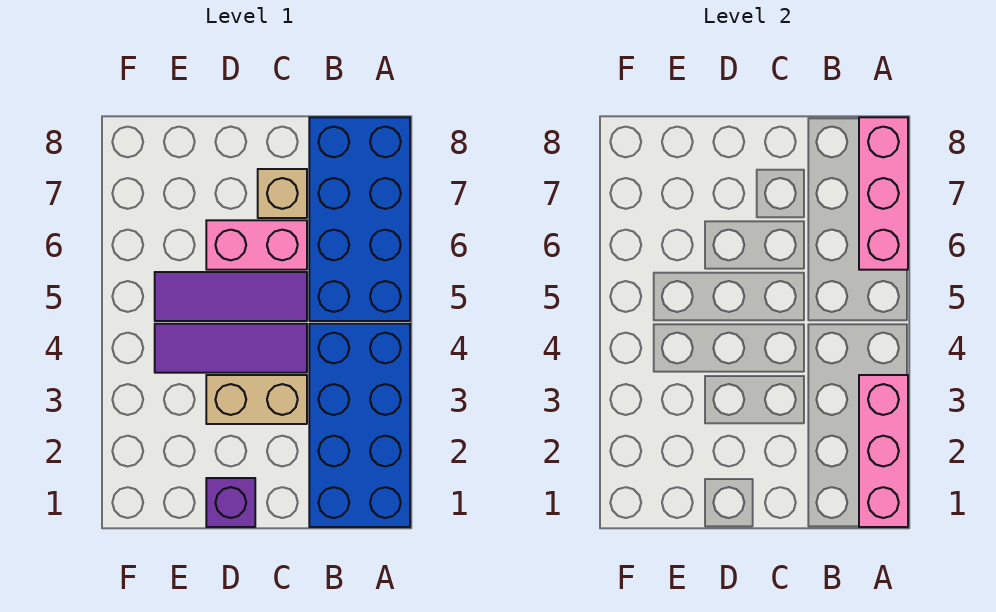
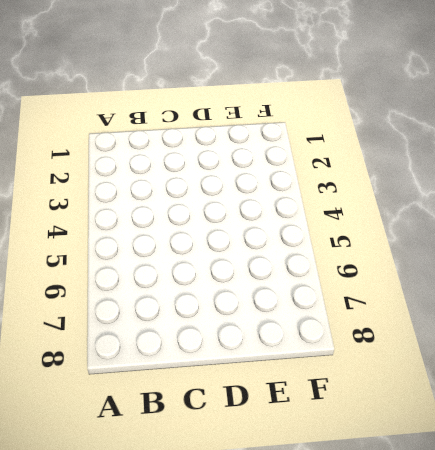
none -> blue 2x4 brick [309,324,410,527]
none -> blue 2x4 brick [309,117,410,321]

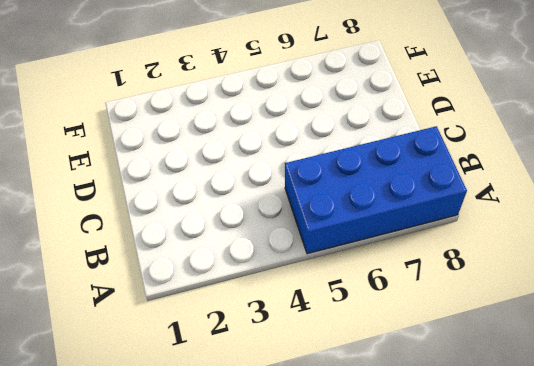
none -> blue 2x4 brick [309,324,410,527]
none -> tan 1x2 brick [206,375,307,424]

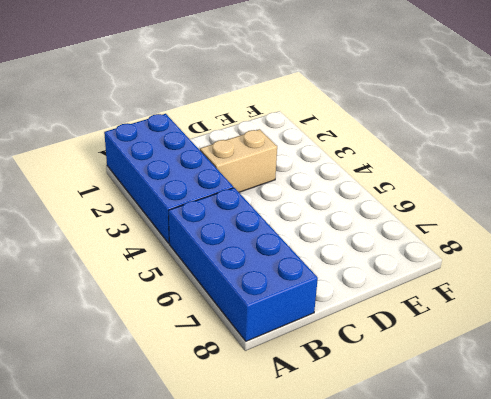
none -> purple 1x3 tile [155,324,307,373]
none -> purple 1x3 tile [155,272,307,321]

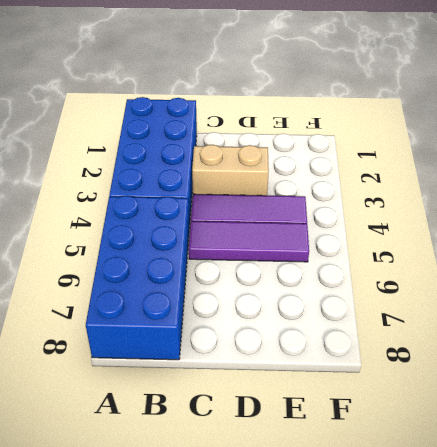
none -> pink 1x2 brick [206,220,307,270]
none -> tan 1x1 brick [258,169,307,218]

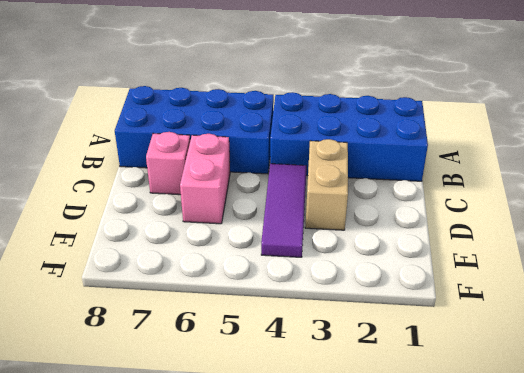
pink 1x1 brick [146,132,190,195] -> tan 1x1 brick [258,169,307,218]
none -> purple 1x3 tile [155,272,307,321]
none -> purple 1x1 brick [206,478,255,527]

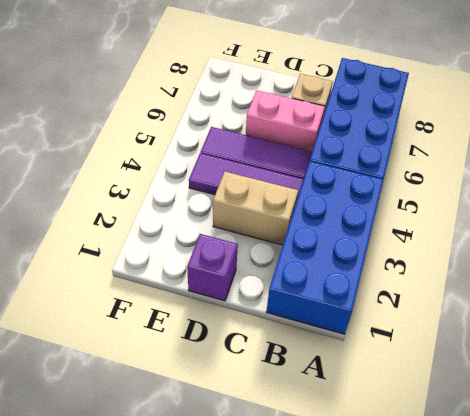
none -> pink 1x3 brick [859,375,908,527]
none -> pink 1x3 brick [859,117,908,270]

